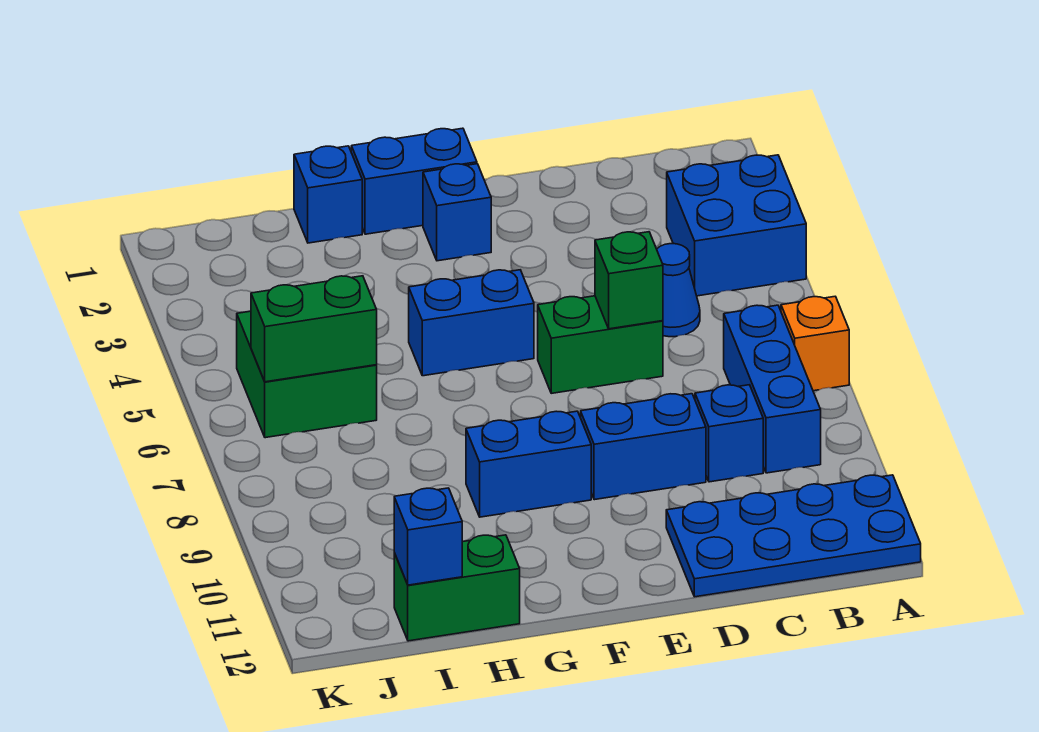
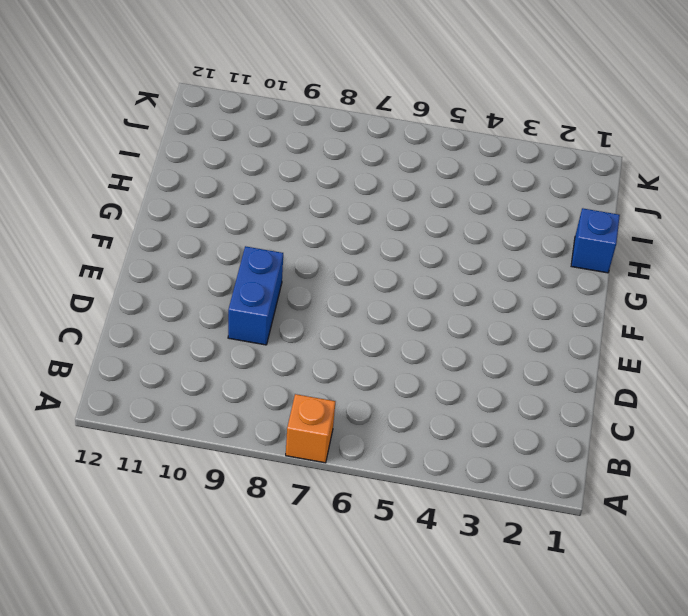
none -> blue 2x2 brick [667,155,806,296]
none -> blue 2x4 plate [666,475,921,597]
none -> blue 1x3 brick [724,305,821,473]

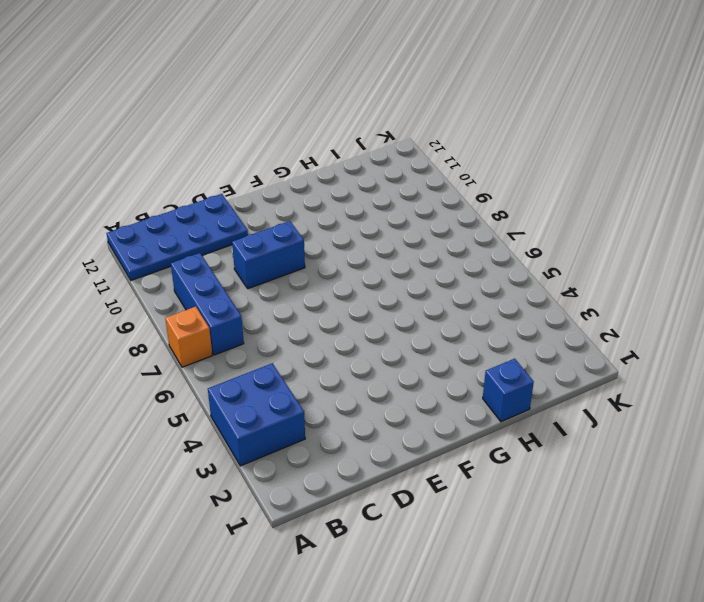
none -> blue 1x1 cone [657,244,700,337]
none -> blue 1x1 brick [695,385,763,482]
none -> green 1x2 brick [538,296,663,393]

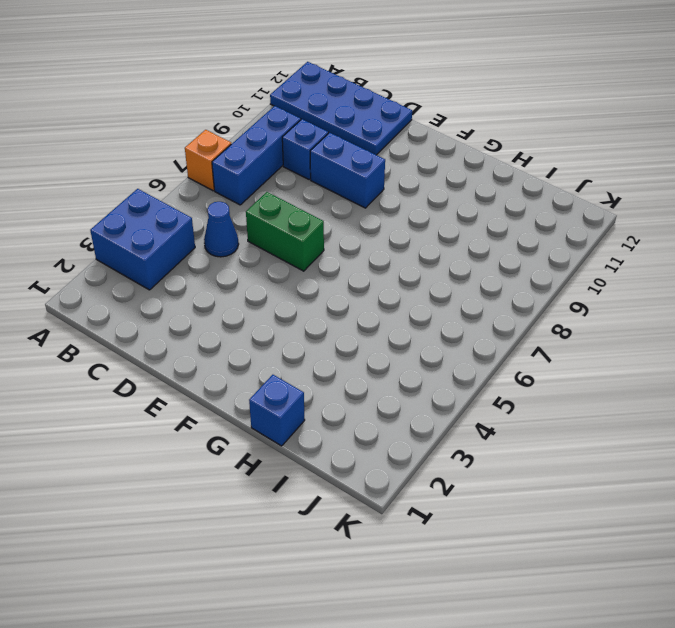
none -> blue 1x2 brick [351,128,477,234]
none -> blue 1x1 brick [423,164,491,261]
none -> blue 1x2 brick [409,270,534,376]

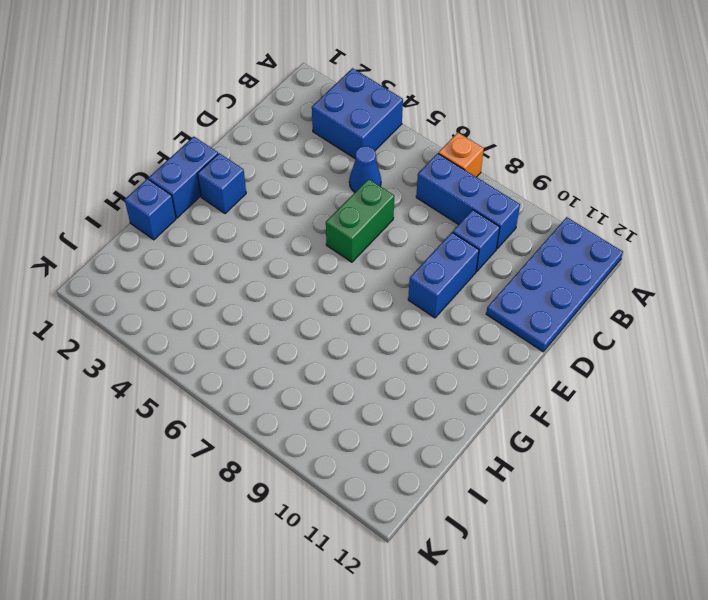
none -> blue 1x2 brick [409,270,534,376]
none -> blue 1x2 brick [466,411,591,517]
none -> green 1x2 brick [394,535,520,641]

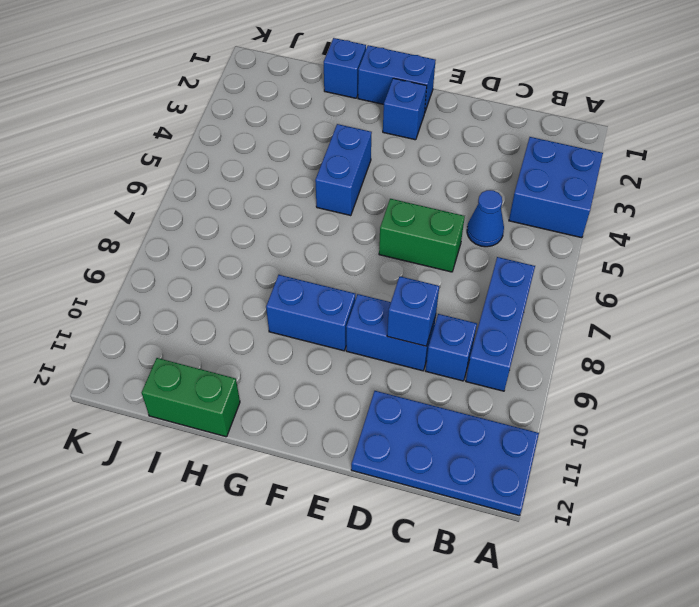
blue 1x1 brick [387,276,439,346] -> blue 1x1 brick moved to [394,488,463,585]
blue 1x2 brick [315,124,372,216] -> blue 1x2 brick turned to [409,270,534,376]
none -> orange 1x1 brick [781,296,849,391]
none -> green 2x2 brick [237,311,377,438]
none -> green 1x1 brick [595,232,663,329]

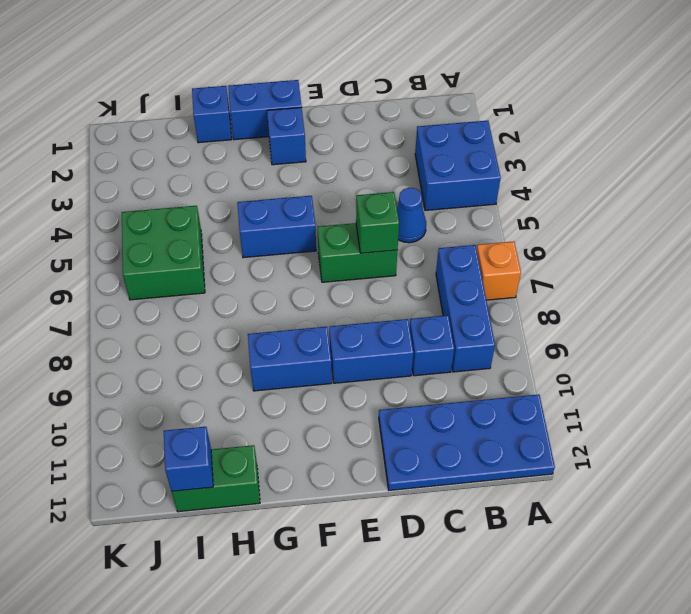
none -> green 1x2 brick [251,276,377,382]

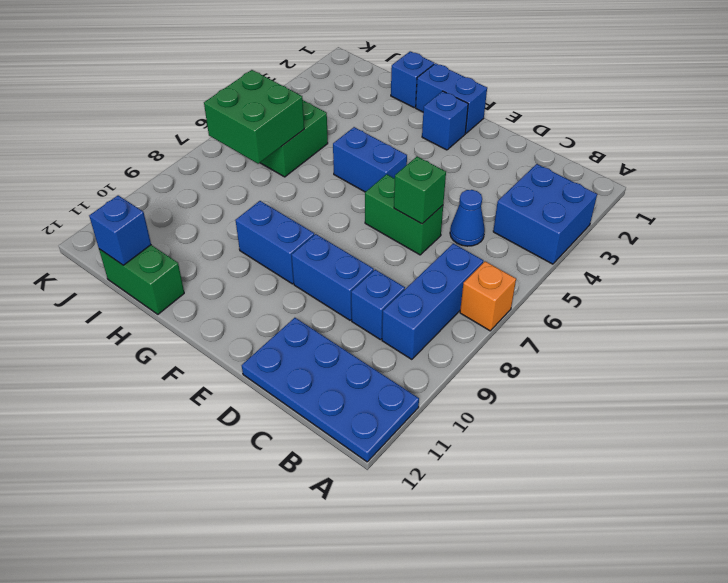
green 2x2 brick [204,70,304,164] -> green 1x2 brick [251,276,377,382]

